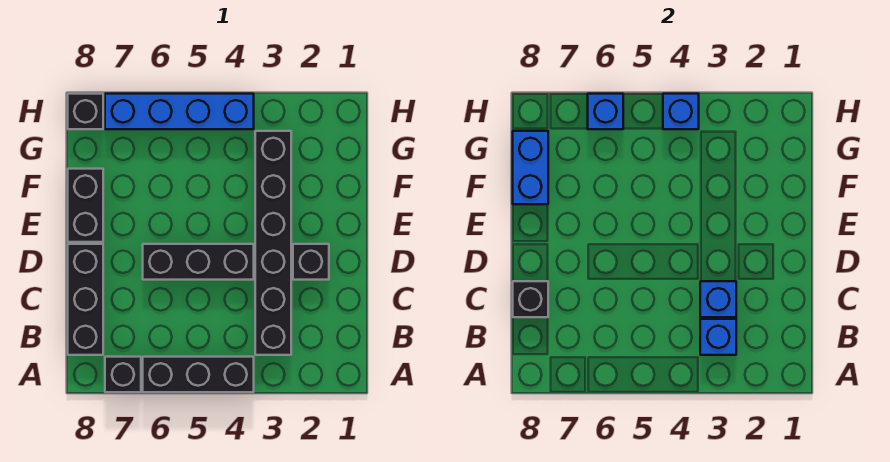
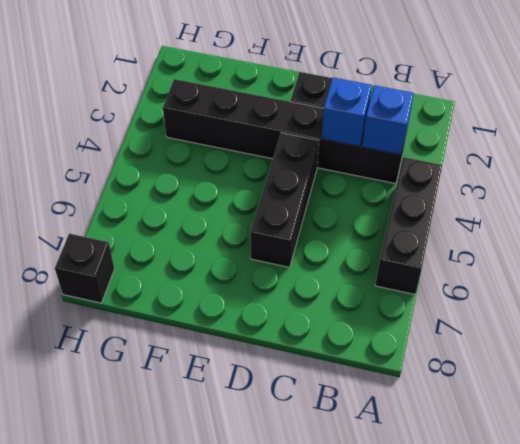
none -> black 1x1 brick [105,357,141,392]
none -> black 1x3 brick [68,244,103,355]
none -> black 1x2 brick [68,169,103,242]

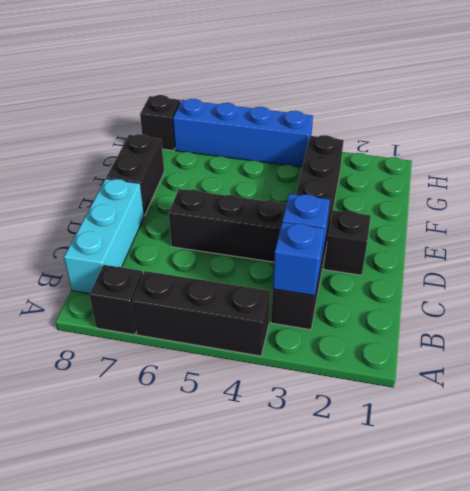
cyan 1x3 brick [64,179,144,294] -> black 1x3 brick [68,244,103,355]
none -> black 1x1 brick [513,281,548,317]
none -> blue 1x2 brick [513,131,548,204]
none -> blue 1x1 brick [663,94,699,129]

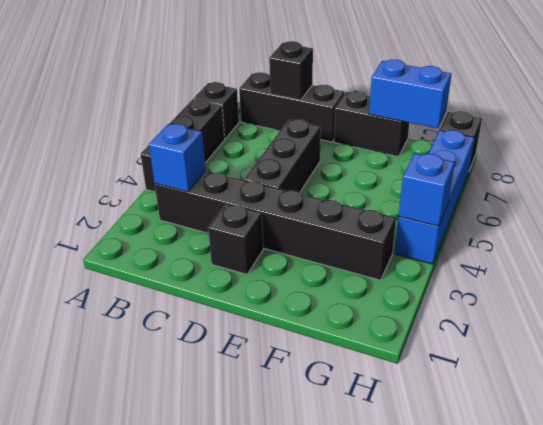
none -> blue 1x1 brick [700,281,736,317]
none -> blue 1x1 brick [588,94,623,129]

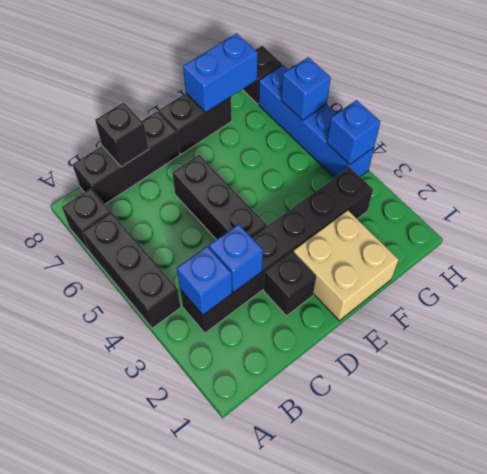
tan 2x2 brick [294,210,399,321] -> none

